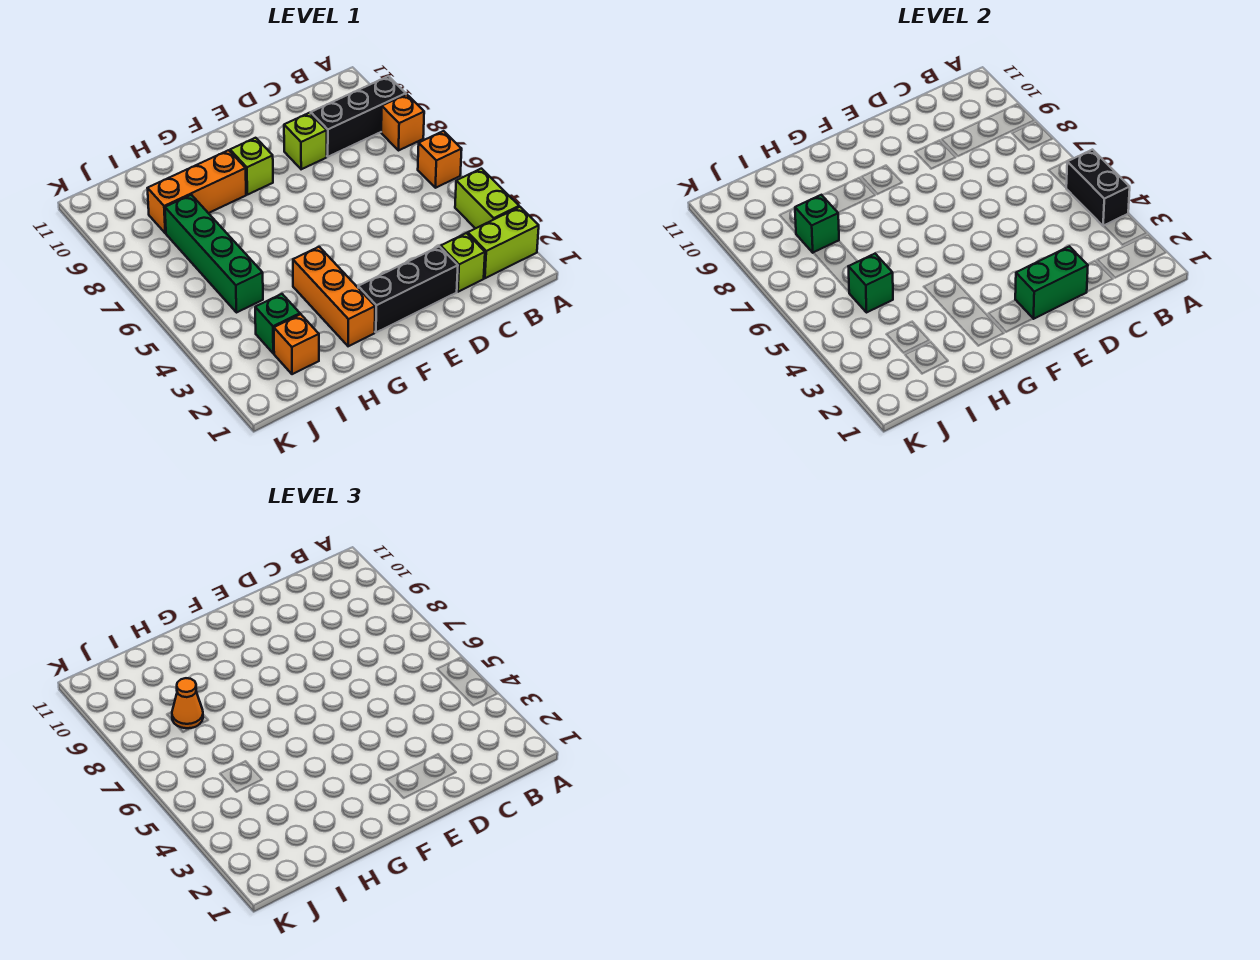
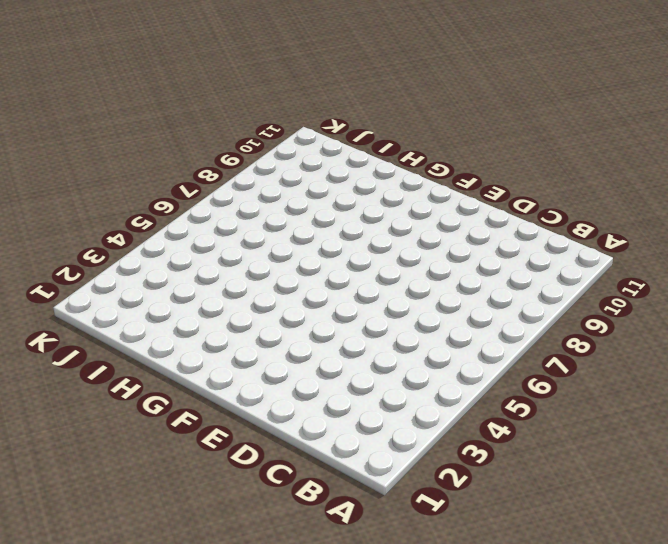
none -> lime 1x2 brick [468,207,539,278]
none -> lime 1x2 brick [455,169,519,229]
none -> orange 1x1 brick [418,131,462,188]

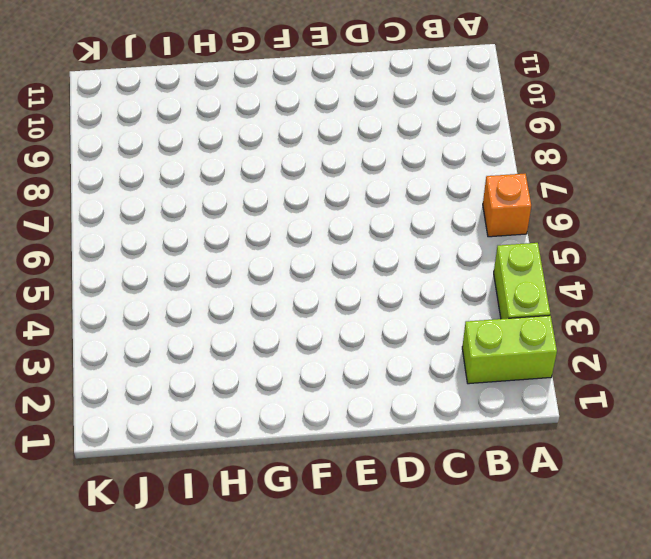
none -> orange 1x1 brick [381,94,424,150]
none -> black 1x3 brick [311,76,406,157]
none -> lime 1x1 brick [441,233,485,292]

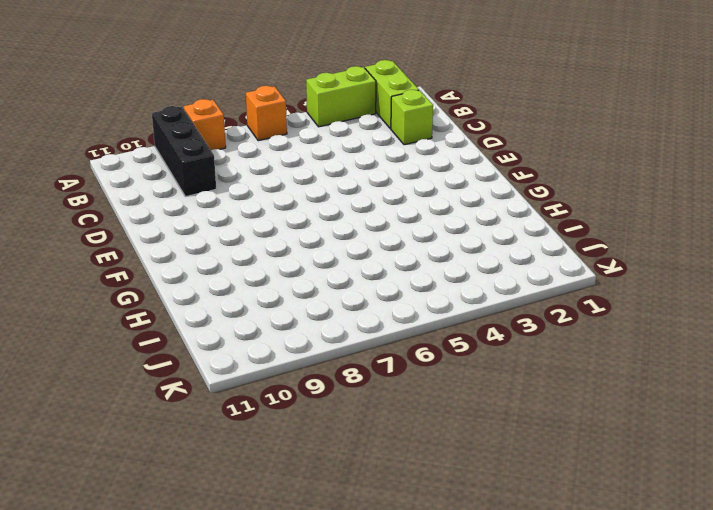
none -> black 1x3 brick [358,246,458,332]
none -> lime 1x1 brick [284,113,327,169]
none -> lime 1x1 brick [230,138,273,195]

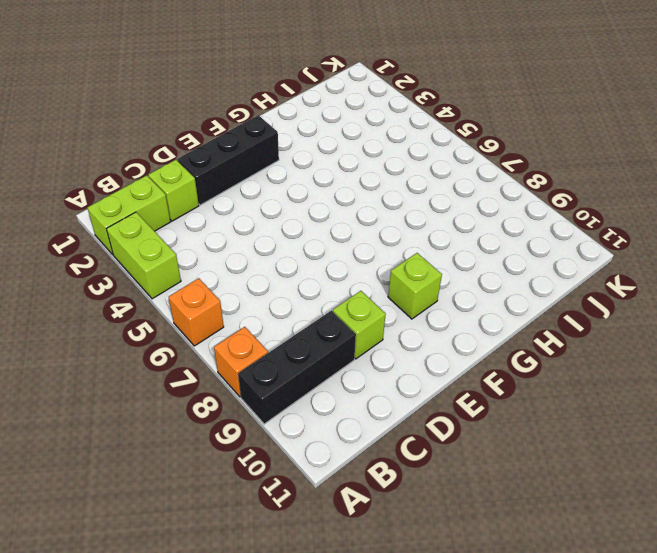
none -> orange 1x3 brick [293,247,375,346]
none -> orange 1x3 brick [148,150,246,233]
none -> orange 1x1 brick [274,314,319,374]

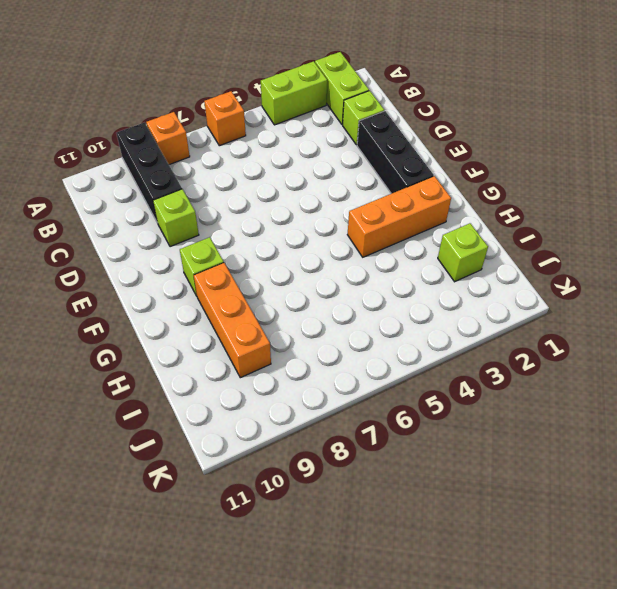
lime 1x1 brick [438,223,488,282] -> orange 1x1 brick [274,314,319,374]
none -> green 1x1 brick [255,294,300,353]
none -> green 1x4 brick [165,195,263,313]
none -> black 1x2 brick [1066,150,1130,226]

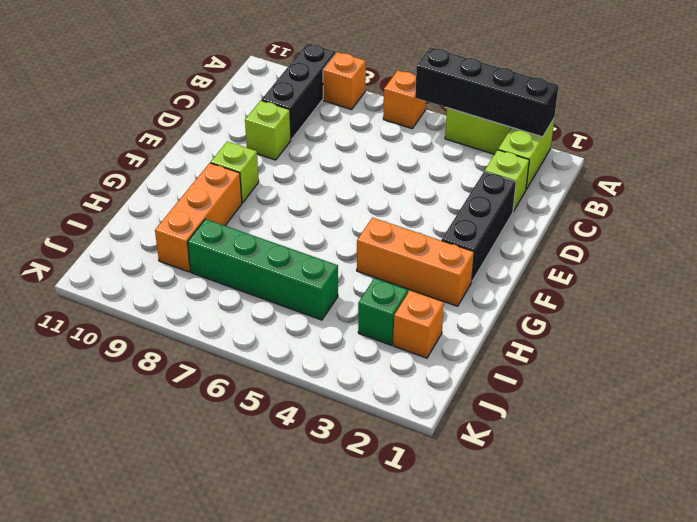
black 1x4 brick [415,47,559,137] -> black 1x2 brick [1066,150,1130,226]
none -> green 1x2 brick [1015,246,1088,319]
none -> green 1x1 brick [848,254,893,313]
none -> green 1x1 brick [795,195,839,253]

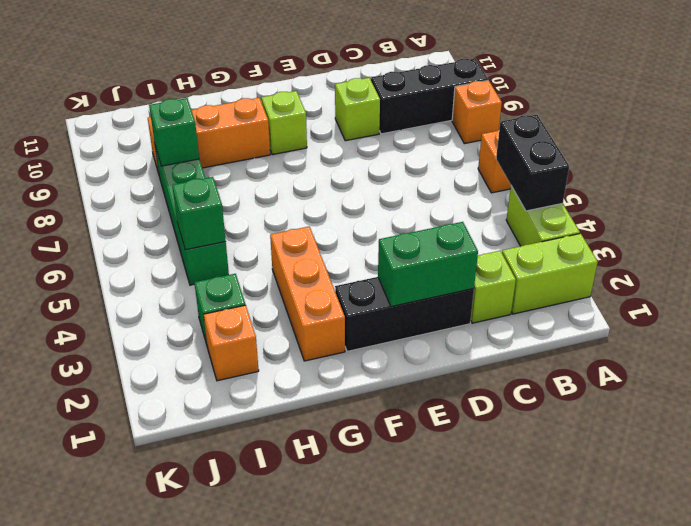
none -> orange 1x1 cone [172,678,203,728]

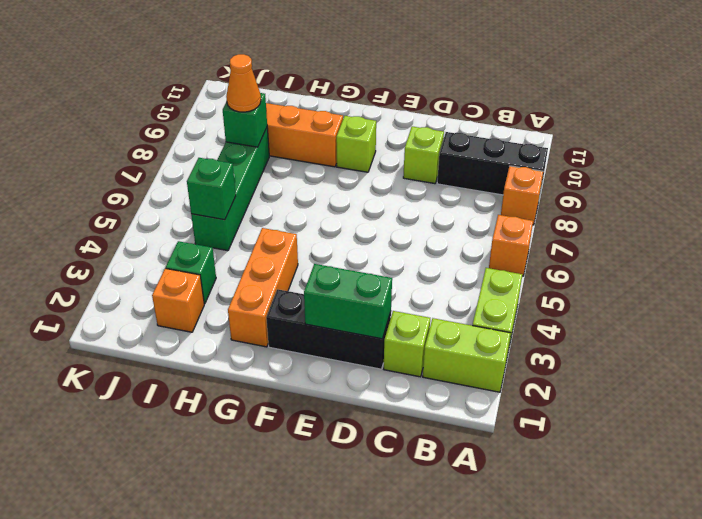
none -> black 1x2 brick [1066,150,1130,226]

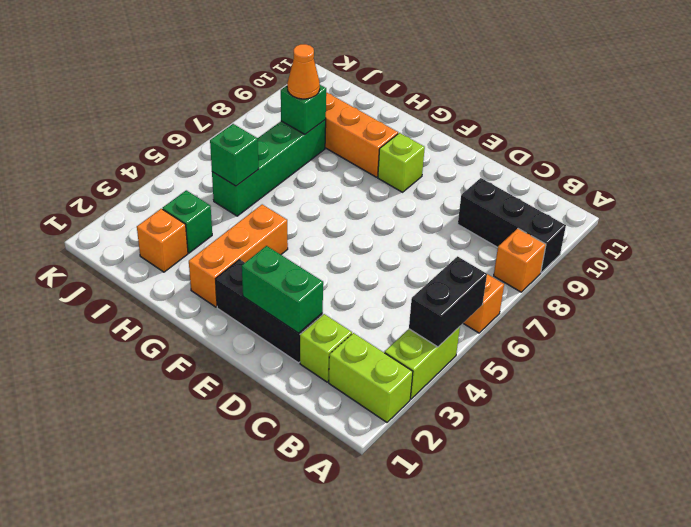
none -> lime 1x1 brick [284,113,327,169]

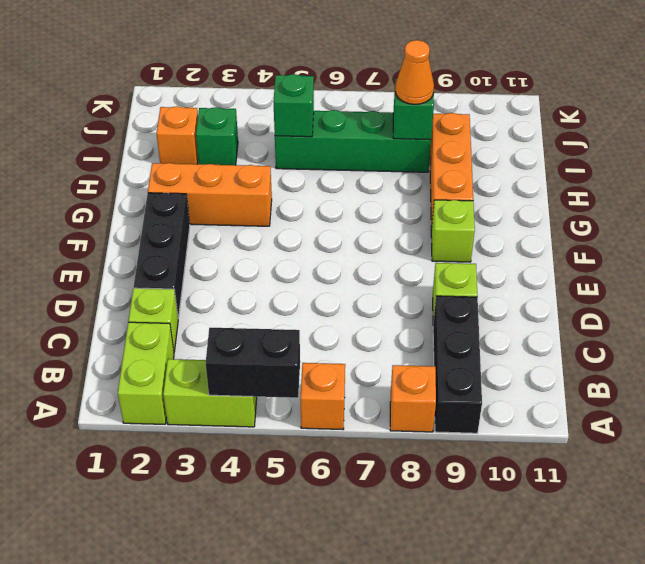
none -> green 1x2 brick [1015,246,1088,319]

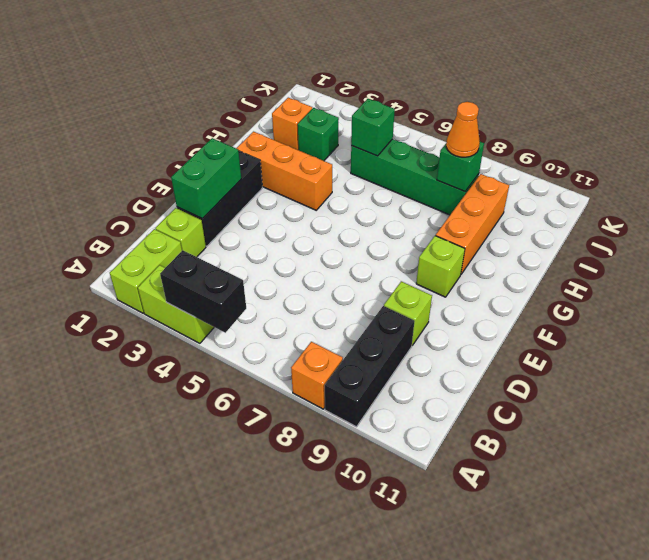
none -> orange 1x1 brick [418,131,462,188]

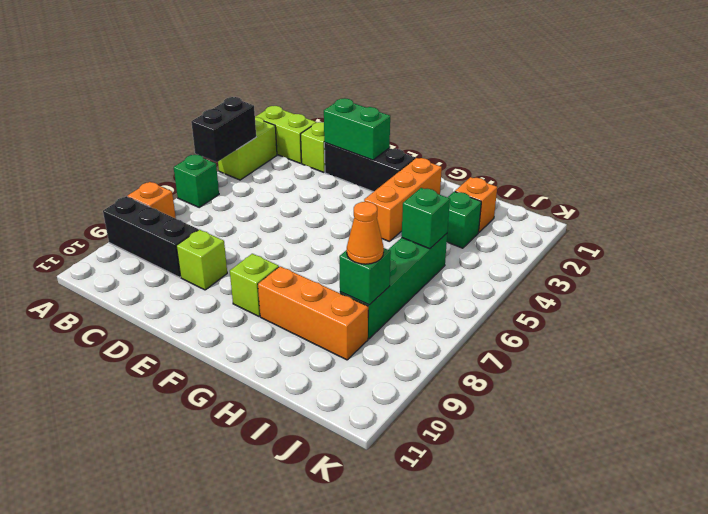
green 1x1 brick [174,155,219,207] -> orange 1x1 brick [418,131,462,188]

